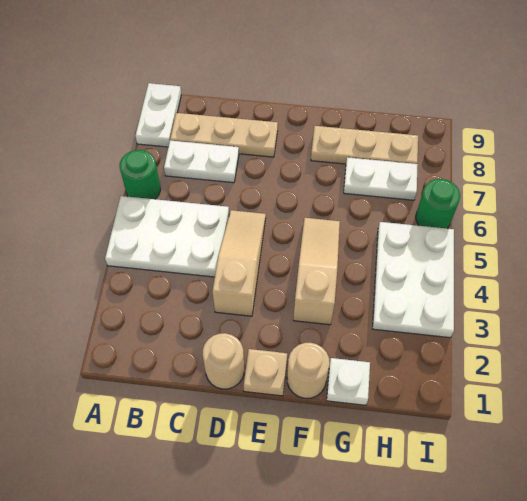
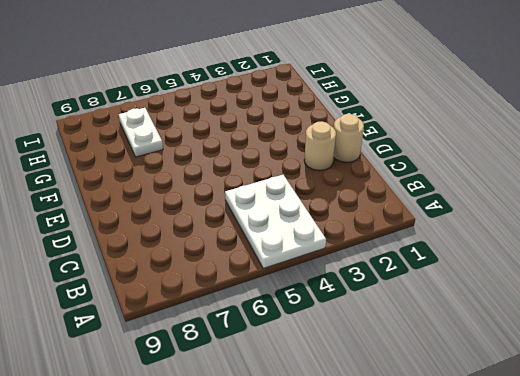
tan 1x1 round brick [304,121,336,170] -> tan 1x1 round brick moved to [287,343,330,398]
none -> green 1x1 round brick [120,150,160,199]
none -> white 1x2 plate [136,83,181,147]
none -> white 1x2 plate [164,140,239,183]

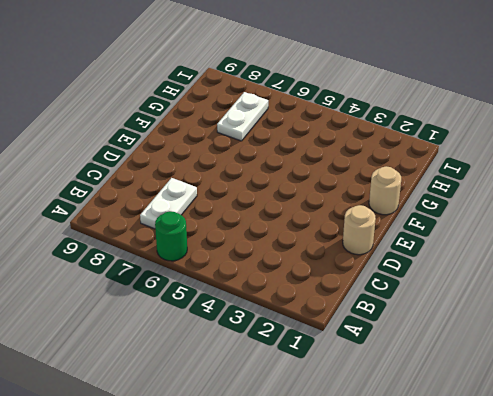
none -> white 2x3 plate [105,196,229,277]
none -> white 1x2 plate [136,83,181,147]
none -> tan 1x3 plate [170,113,278,157]

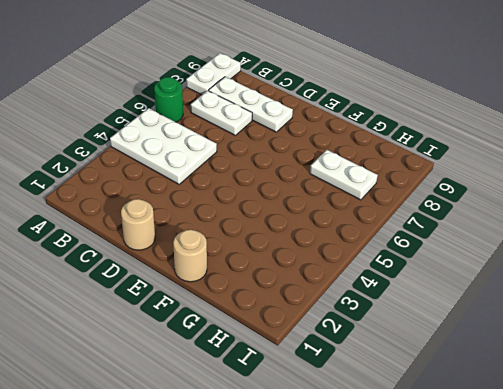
white 1x3 plate [209,77,293,132] -> tan 1x3 plate [170,113,278,157]
none -> tan 1x3 slope [212,210,266,316]
none -> tan 1x1 plate [244,349,288,396]
none -> tan 1x3 slope [293,218,340,325]

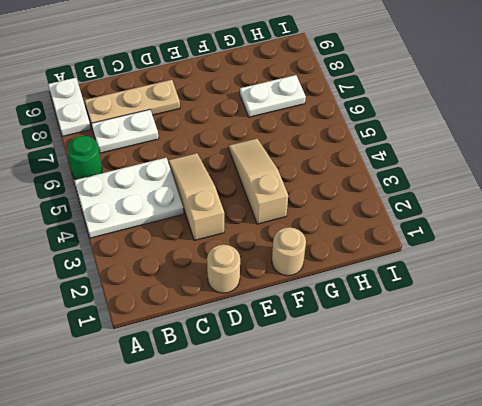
none -> tan 1x1 plate [244,349,288,396]
none -> tan 1x3 plate [311,126,418,164]
none -> white 1x1 plate [327,358,370,405]

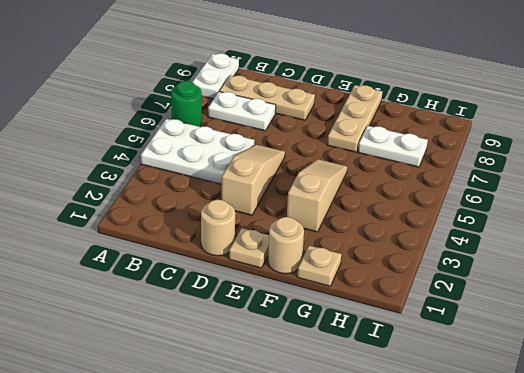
tan 1x3 plate [327,85,382,152] -> tan 1x3 plate turned to [311,126,418,164]
tan 1x1 plate [297,246,341,286] -> white 1x1 plate [327,358,370,405]
none -> white 2x3 plate [373,222,454,338]
none -> green 1x1 round brick [416,179,460,229]

